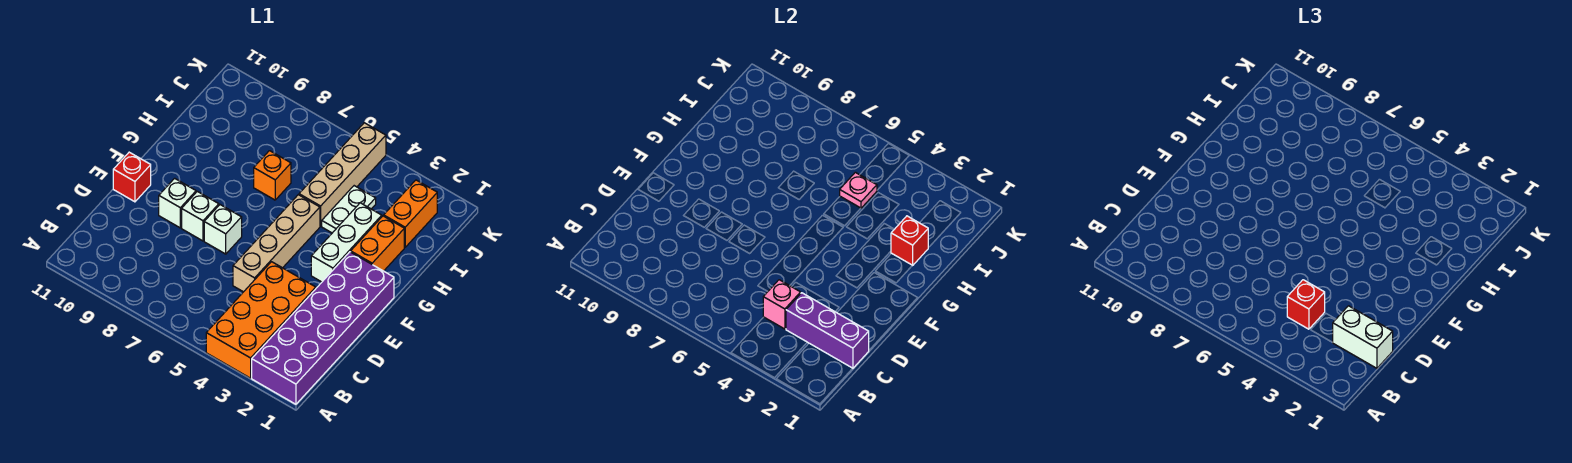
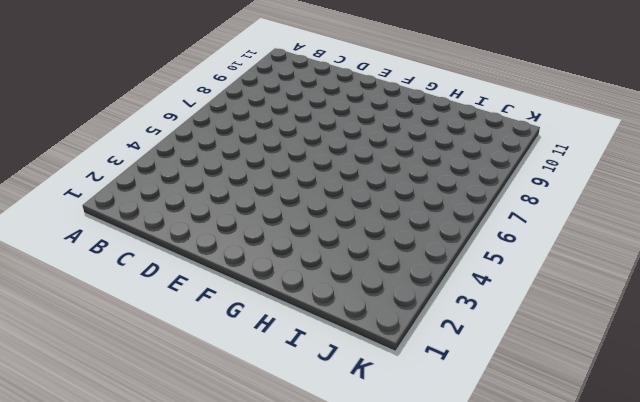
none -> purple 2x6 brick [252,252,394,404]
none -> orange 2x4 brick [206,262,316,378]
none -> tan 1x4 brick [233,195,320,292]

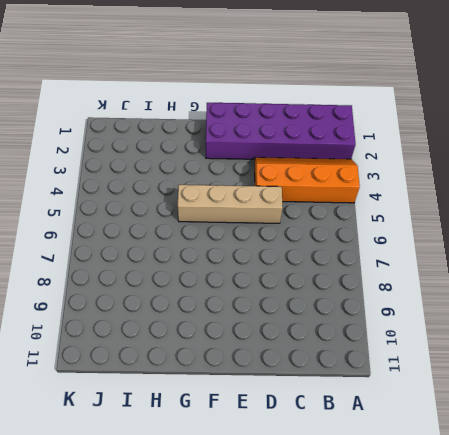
orange 2x4 slope [255,157,360,203] -> orange 2x4 brick [206,262,316,378]
none -> white 1x1 brick [204,205,242,254]
none -> white 1x1 brick [182,191,219,241]
none -> white 1x1 brick [159,178,196,228]

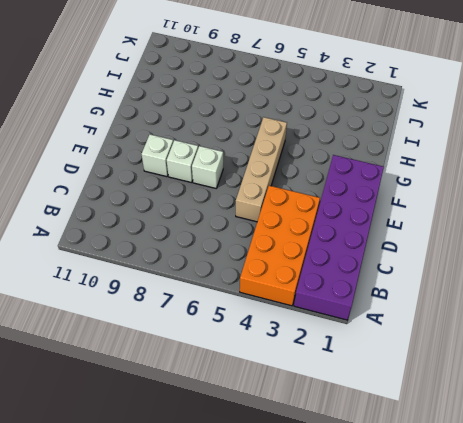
none -> red 1x1 brick [113,152,151,202]
none -> white 1x3 brick [311,203,382,282]
none -> orange 1x2 brick [351,216,404,271]

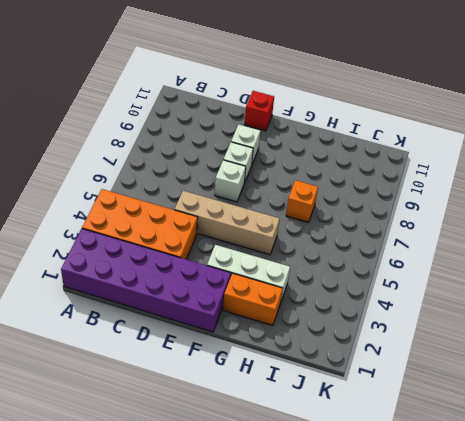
none -> white 1x2 plate [322,186,376,233]
none -> tan 1x4 brick [299,123,386,226]
none -> orange 1x2 brick [384,180,437,247]

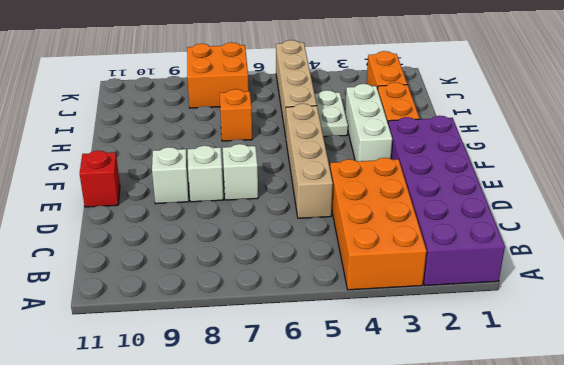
orange 2x2 brick [187,42,249,108] -> none
none -> purple 1x3 brick [786,293,869,369]
none -> pink 1x1 brick [763,280,801,329]
none -> red 1x1 brick [891,216,928,266]

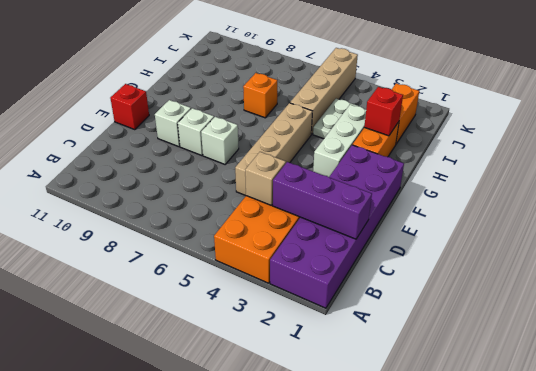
tan 1x1 brick [245,152,286,206] -> pink 1x1 brick [763,280,801,329]
none -> pink 1x1 plate [840,172,877,208]
none -> white 1x2 brick [1332,306,1393,368]
none -> red 1x1 brick [1287,280,1325,329]

